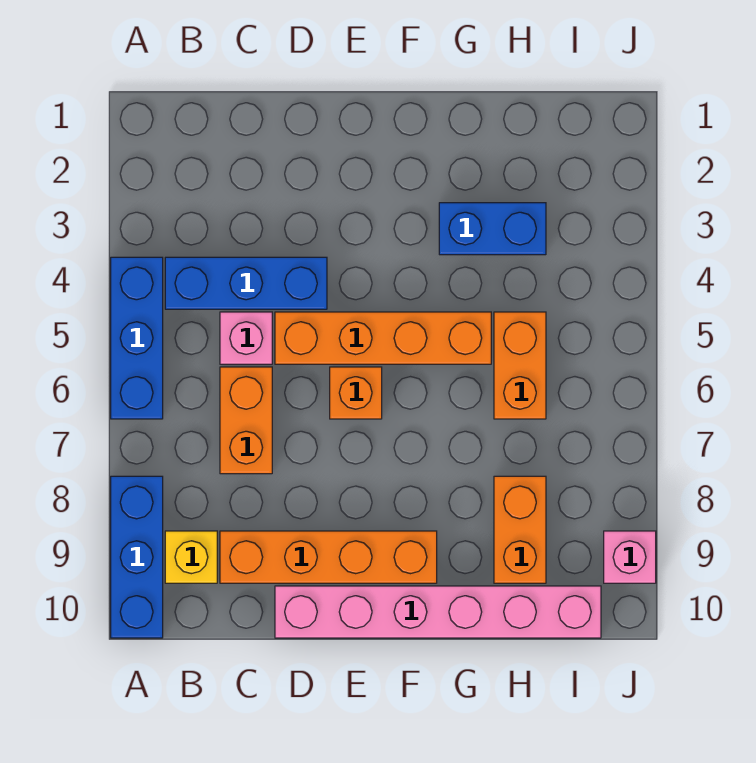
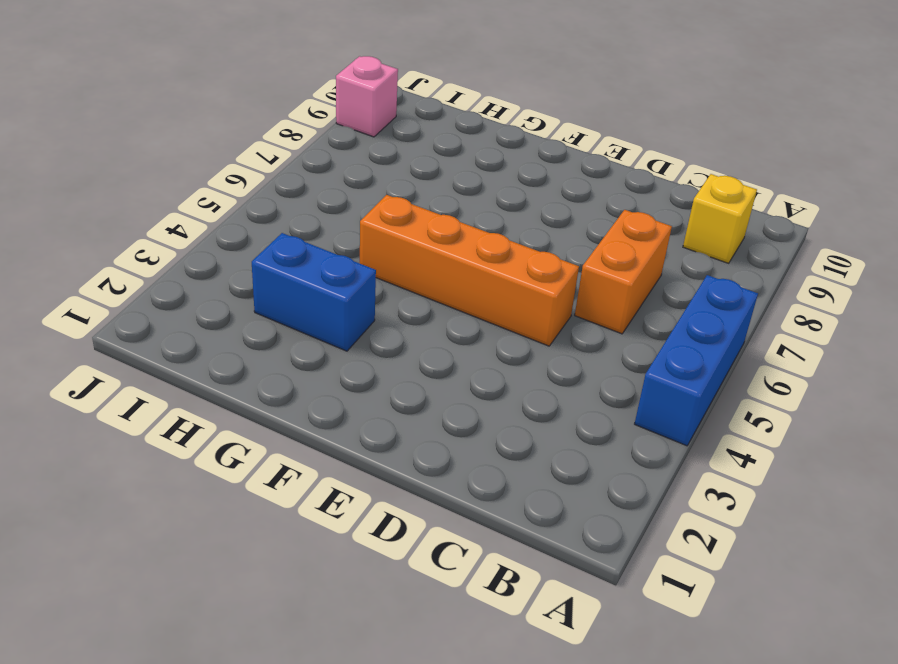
none -> blue 1x3 brick [111,476,163,638]
none -> blue 1x3 brick [165,257,327,309]
none -> pink 1x1 brick [220,312,272,364]

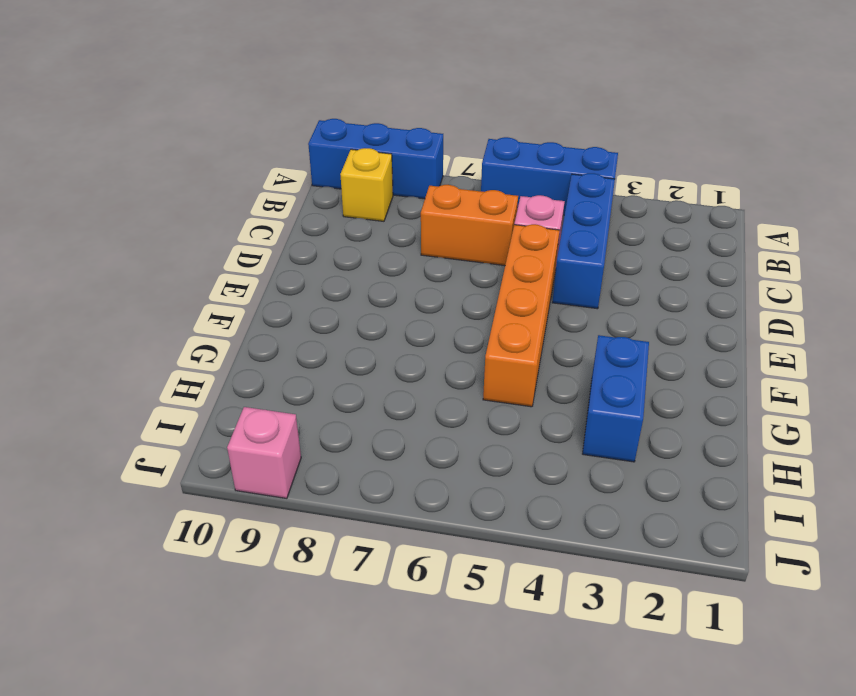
none -> orange 1x4 brick [220,531,437,583]
none -> pink 1x6 brick [275,586,601,638]
none -> orange 1x1 brick [330,367,382,419]

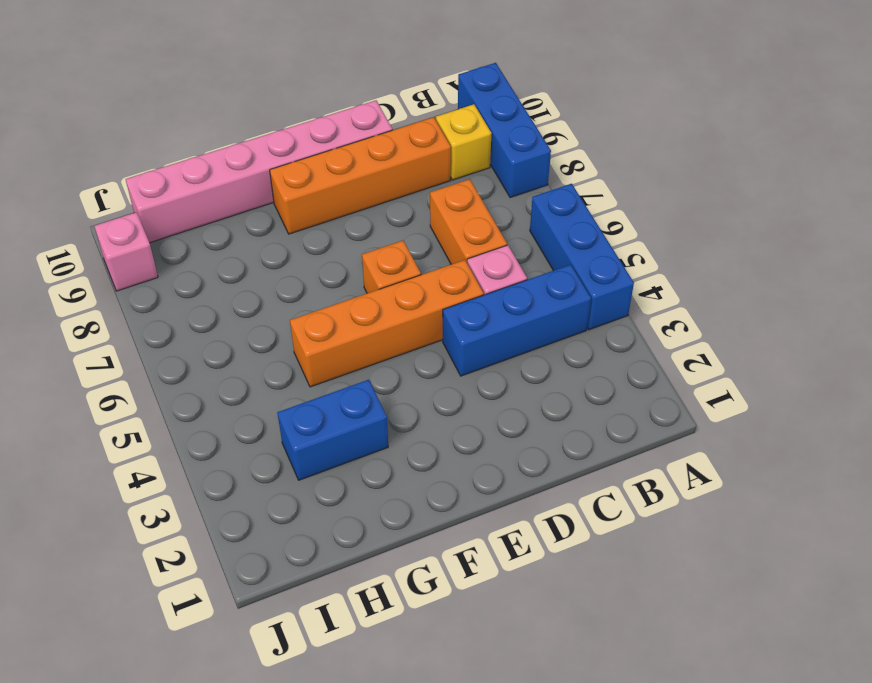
none -> orange 1x2 brick [494,312,546,419]
none -> orange 1x2 brick [494,476,546,583]

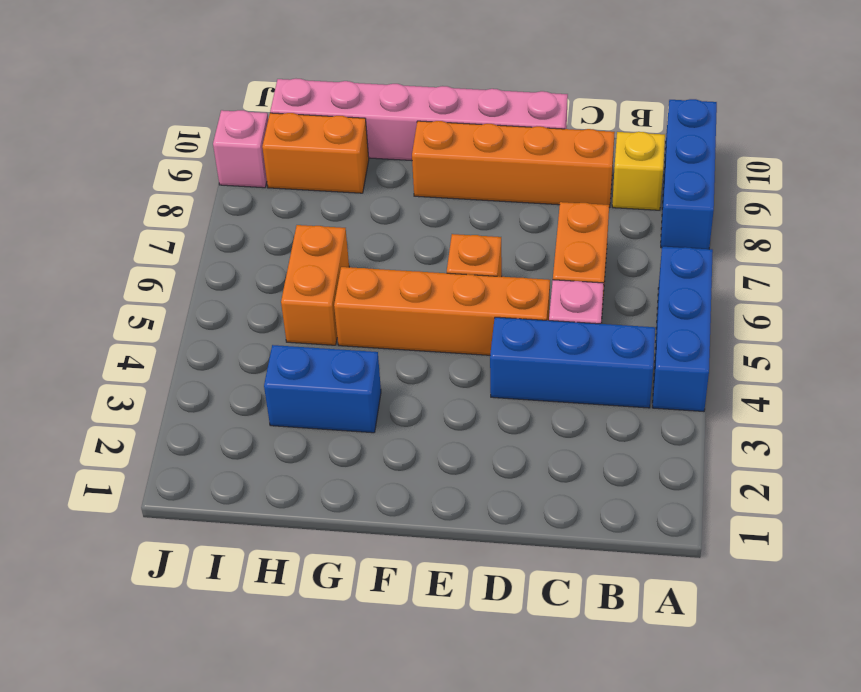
orange 1x2 brick [262,113,369,193] -> orange 1x2 brick turned to [494,476,546,583]

